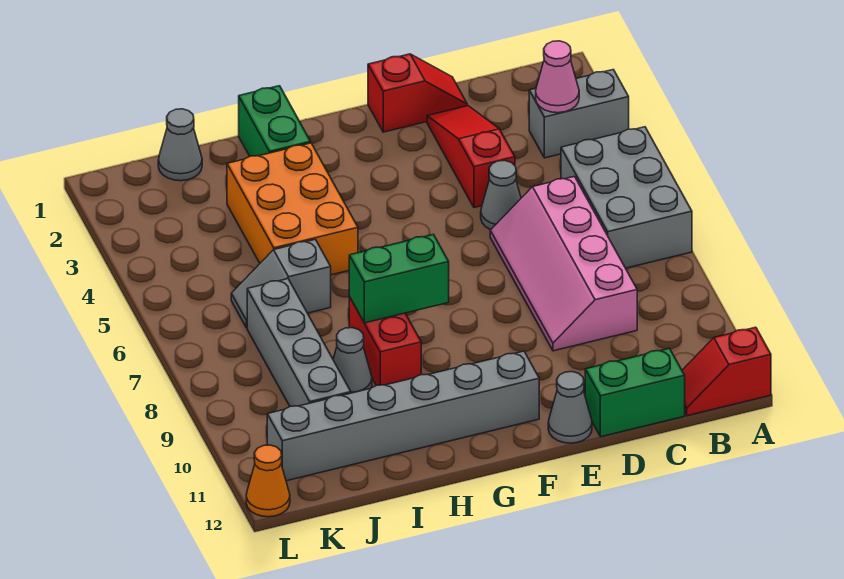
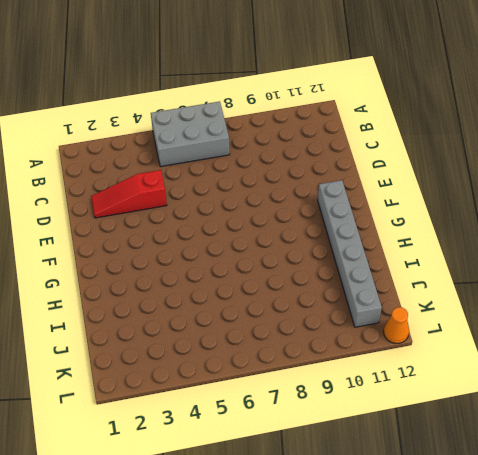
none -> grey 1x2 brick [529,70,629,158]
none -> red 1x2 slope [682,327,771,416]
none -> pink 2x4 slope [490,177,637,351]

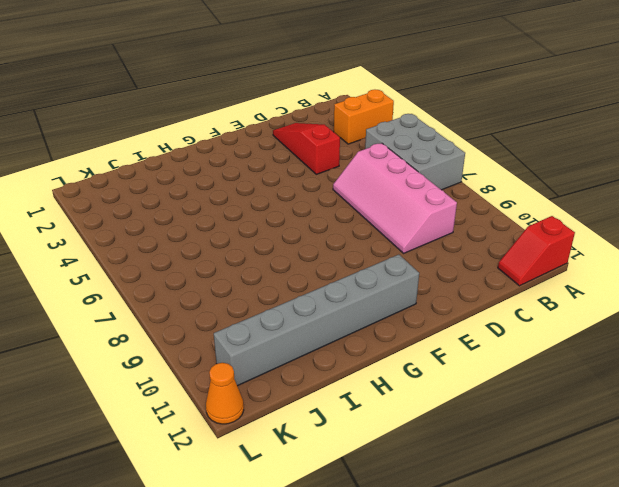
orange 1x2 brick [334,90,394,144] -> grey 1x2 brick [529,70,629,158]
none -> green 1x2 brick [585,348,685,437]
none -> red 1x2 slope [368,54,467,132]
none -> grey 1x1 cone [481,161,521,230]

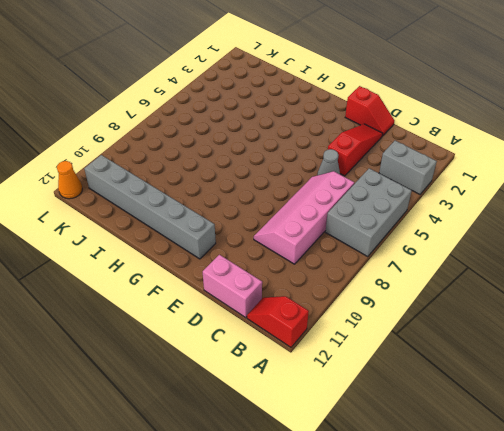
pink 1x2 brick [203,255,262,318] -> green 1x2 brick [585,348,685,437]
none -> grey 1x1 cone [548,372,592,443]
none -> green 1x2 brick [239,86,311,156]
none -> orange 2x3 brick [227,143,358,275]

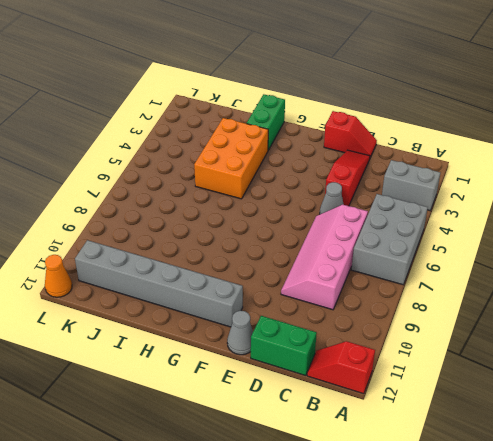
none -> red 1x2 brick [349,297,421,386]
none -> grey 1x2 slope [231,239,331,328]
none -> grey 1x1 cone [333,328,372,393]

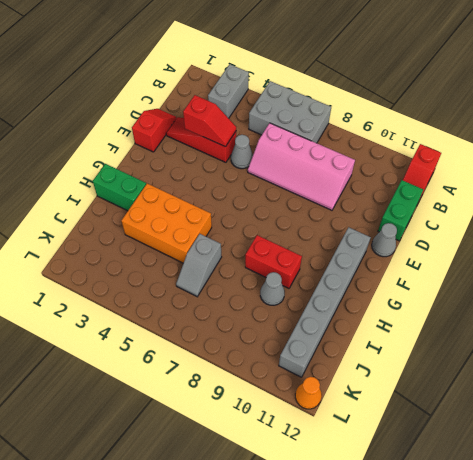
red 1x2 slope [183,95,236,147] -> none
none -> grey 1x1 cone [158,109,202,181]
none -> grey 1x4 brick [247,279,351,406]
none -> pink 1x1 cone [536,41,579,113]

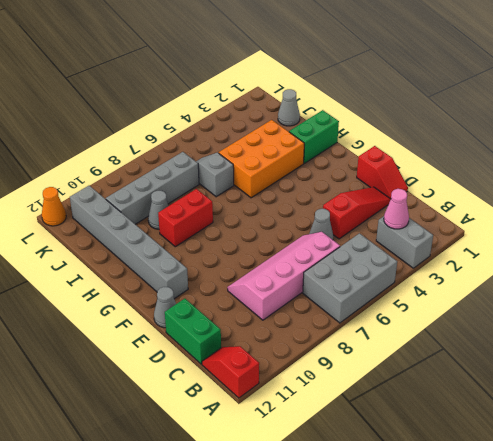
none -> green 1x2 brick [349,235,449,323]

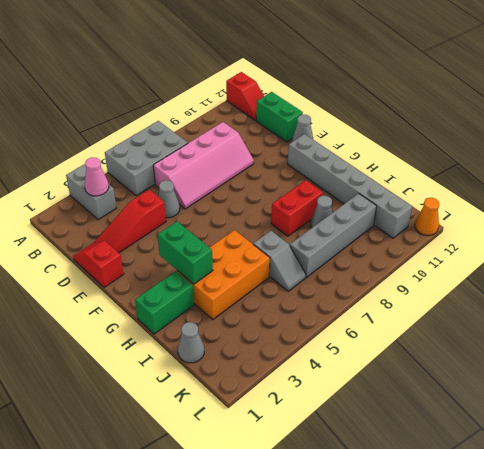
green 1x2 brick [157,222,213,284] -> green 1x2 brick moved to [349,235,449,323]

